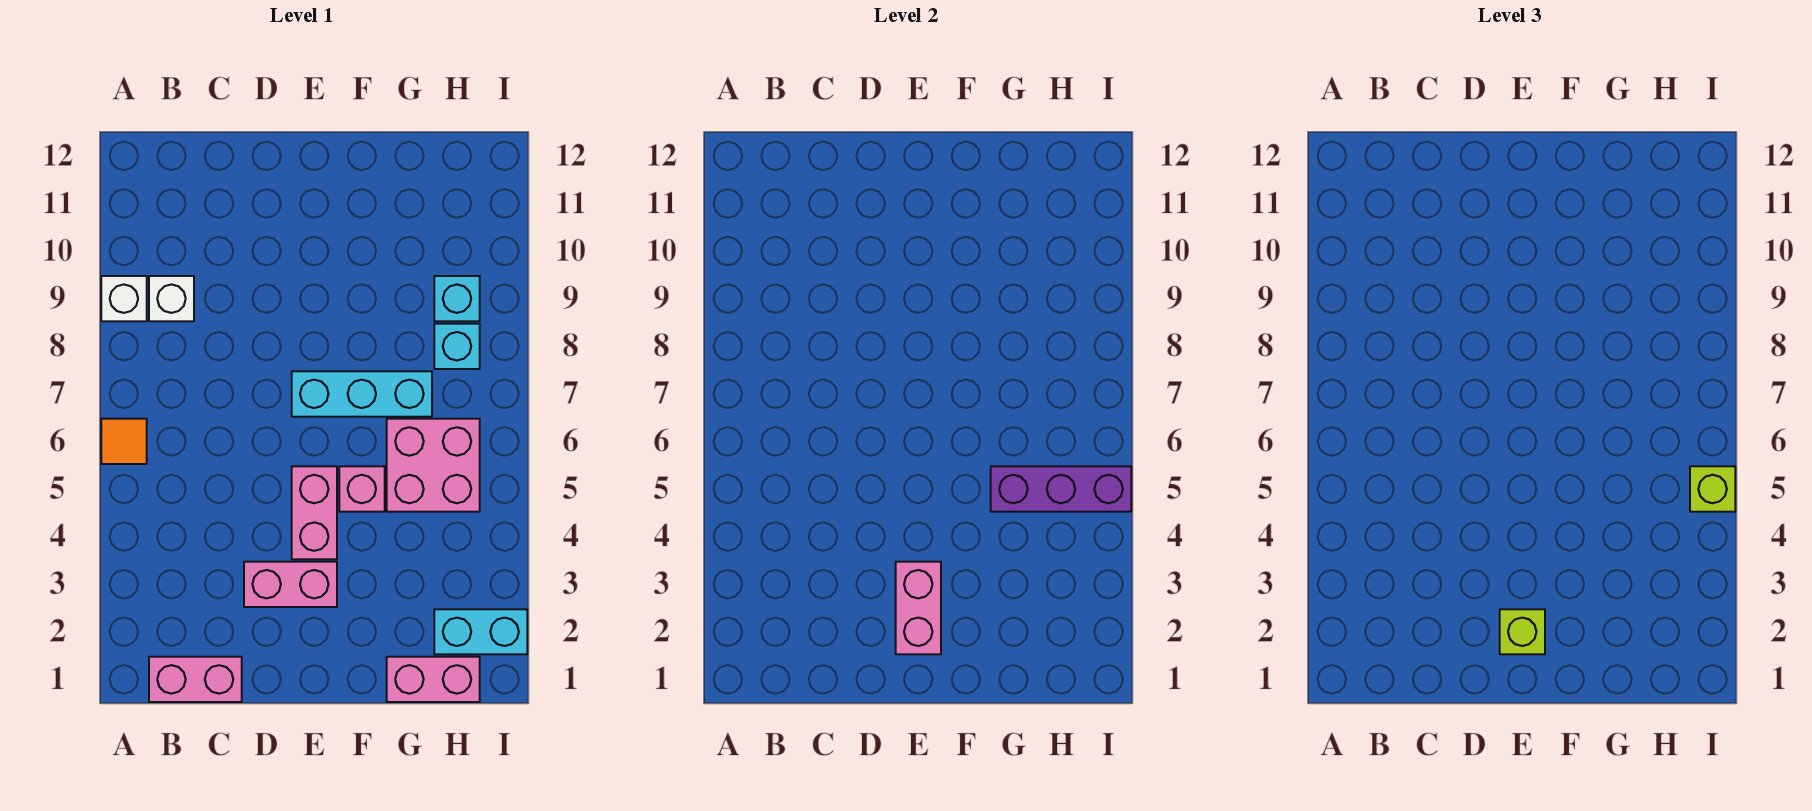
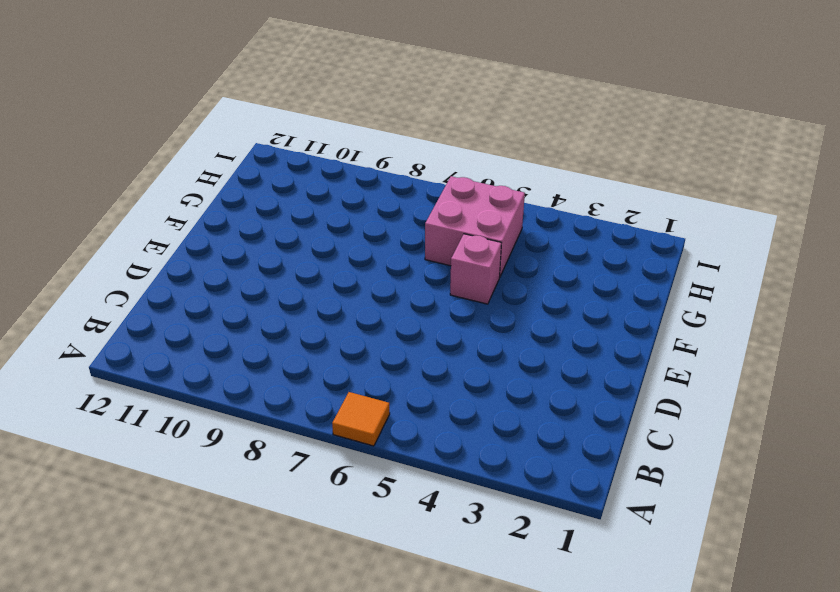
none -> white 1x1 brick [101,276,147,321]
none -> pink 1x2 brick [149,657,242,702]
none -> white 1x1 brick [149,276,194,321]

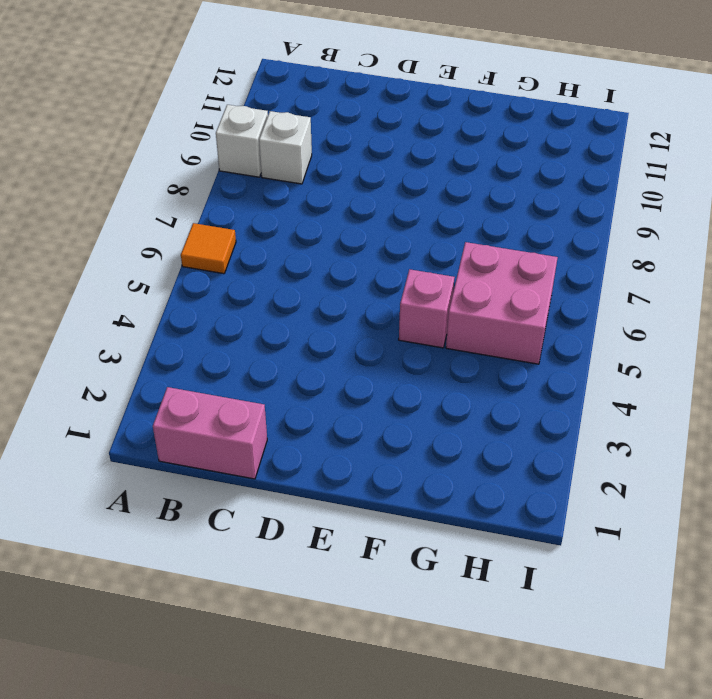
none -> pink 1x2 brick [244,562,337,607]
none -> pink 1x2 brick [292,466,337,559]
none -> cyan 1x3 brick [292,371,432,417]

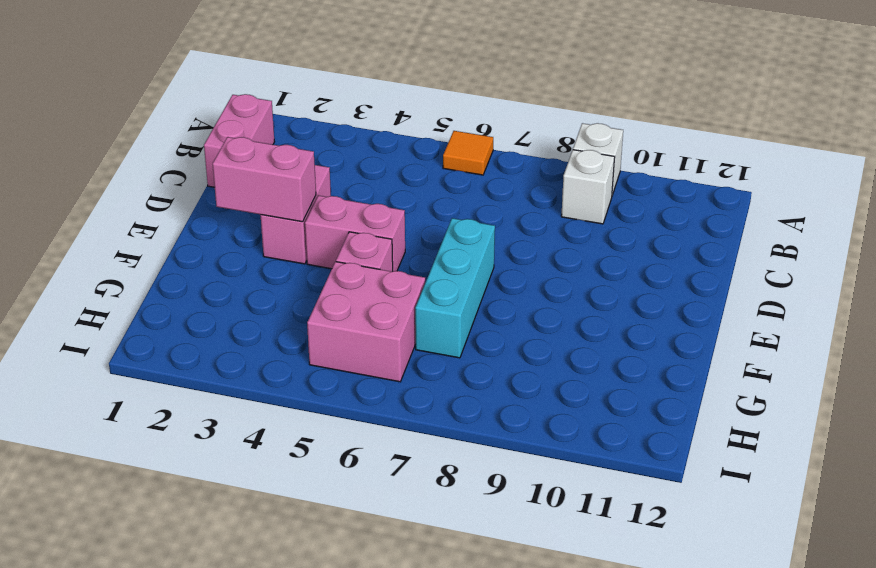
none -> pink 1x2 brick [387,657,480,702]
none -> cyan 1x2 brick [434,609,527,654]
none -> cyan 1x1 brick [434,324,480,369]

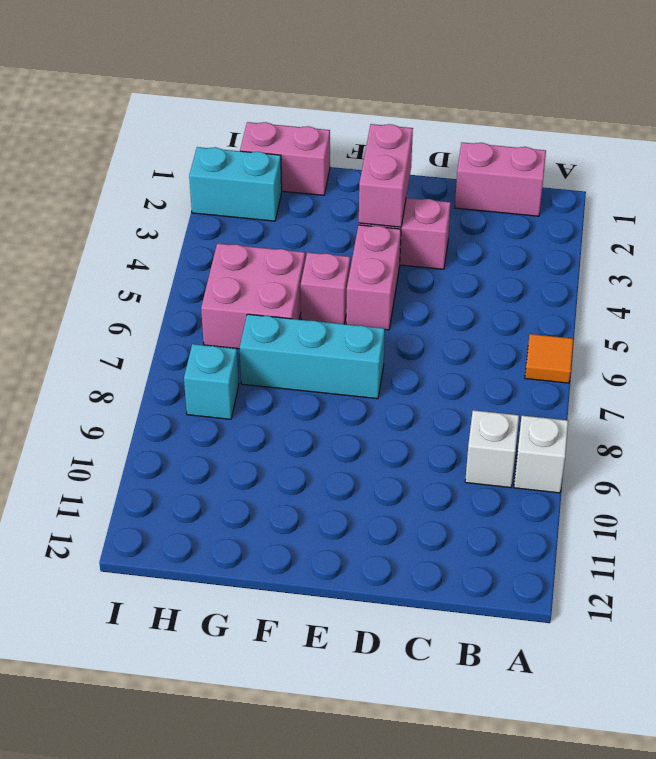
none -> cyan 1x1 brick [434,276,480,321]
none -> purple 1x3 brick [991,466,1131,512]
none -> lime 1x1 brick [1500,609,1545,654]

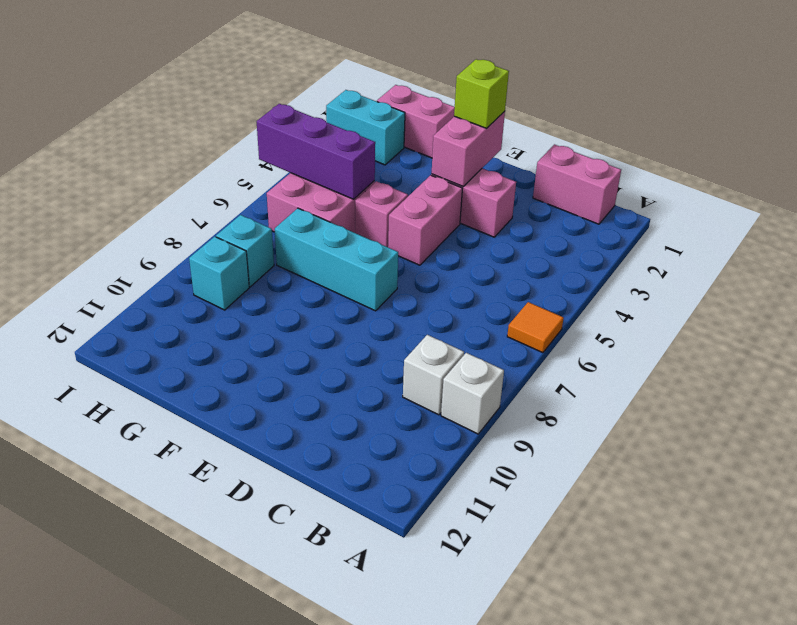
none -> lime 1x1 brick [1690,466,1735,512]

